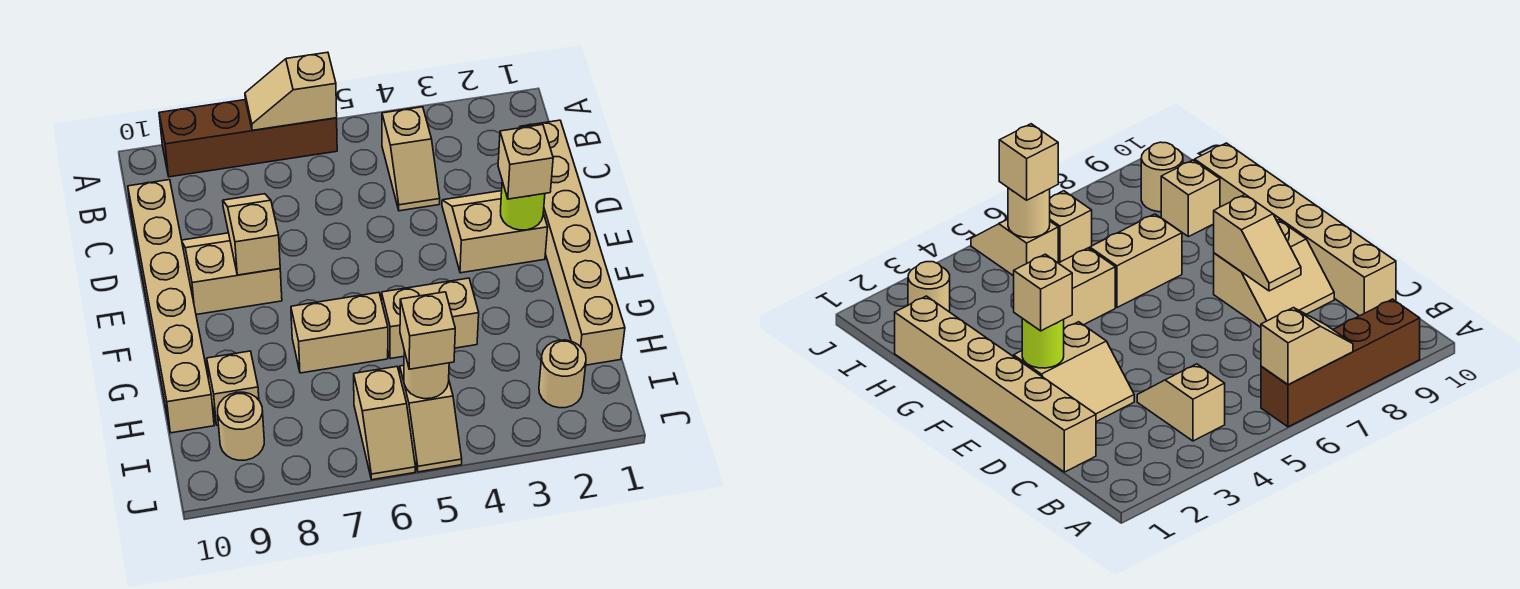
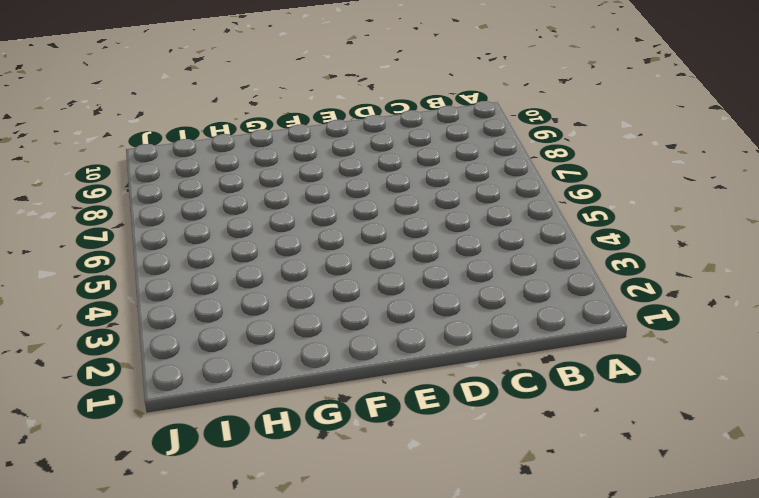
none -> brown 1x4 brick [159,100,337,177]
none -> tan 1x2 slope [382,107,440,211]
none -> tan 1x6 brick [520,120,625,365]

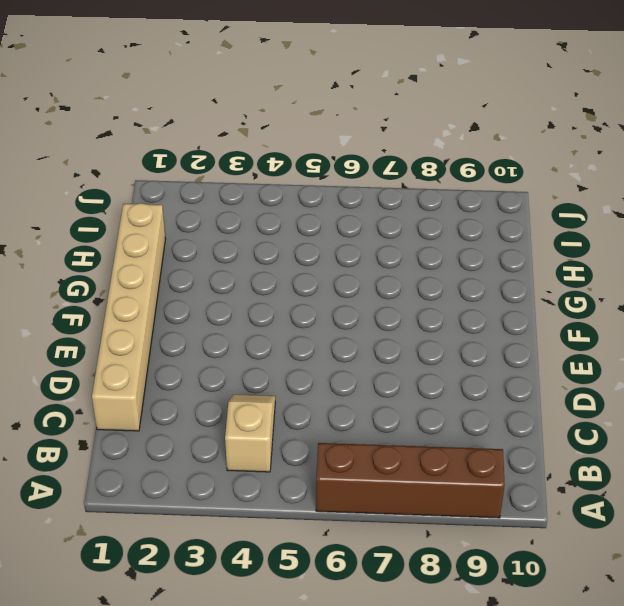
none -> tan 1x6 brick [128,180,214,433]
none -> tan 2x2 slope [442,191,548,273]
none -> tan 2x2 slope [182,233,282,315]

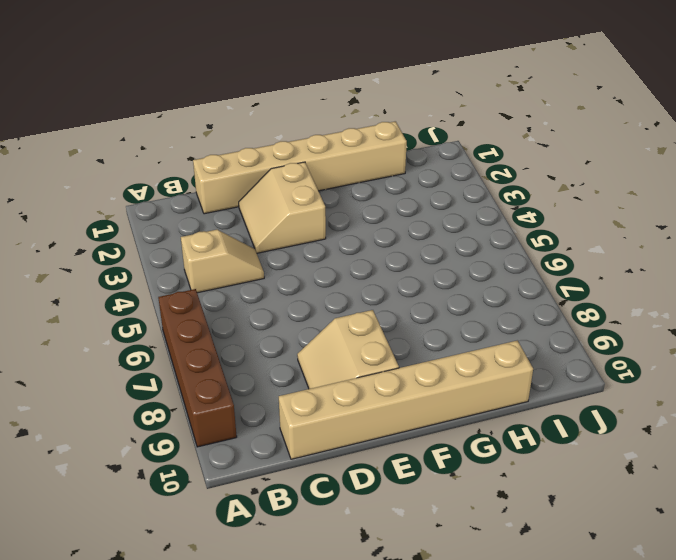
none -> tan 1x2 brick [382,278,479,359]
none -> tan 1x2 brick [291,292,388,373]
none -> tan 1x1 brick [207,351,259,425]

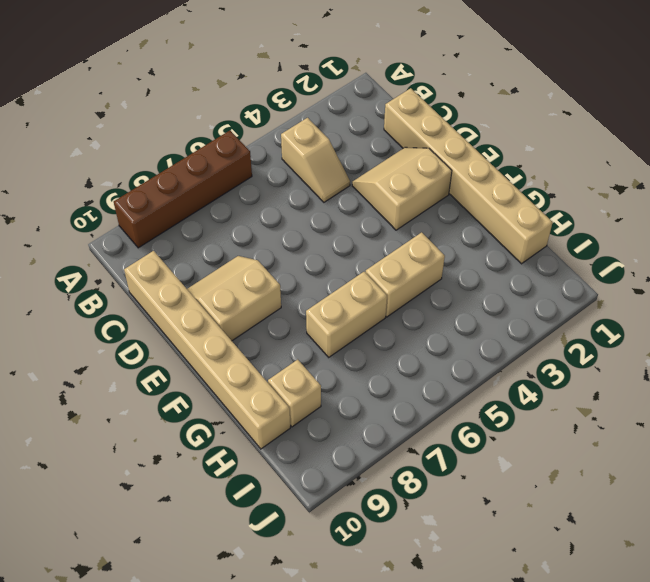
none -> tan 1x1 round brick [539,340,586,408]
none -> tan 1x2 slope [400,365,462,472]
none -> tan 1x2 slope [354,367,415,480]

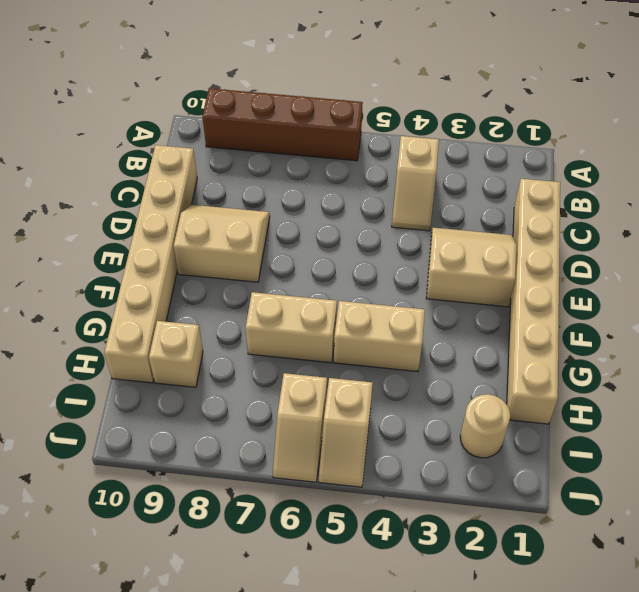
none -> tan 1x1 round brick [218,392,264,460]
none -> tan 1x2 slope [245,52,337,130]
none -> tan 1x2 slope [223,194,280,275]

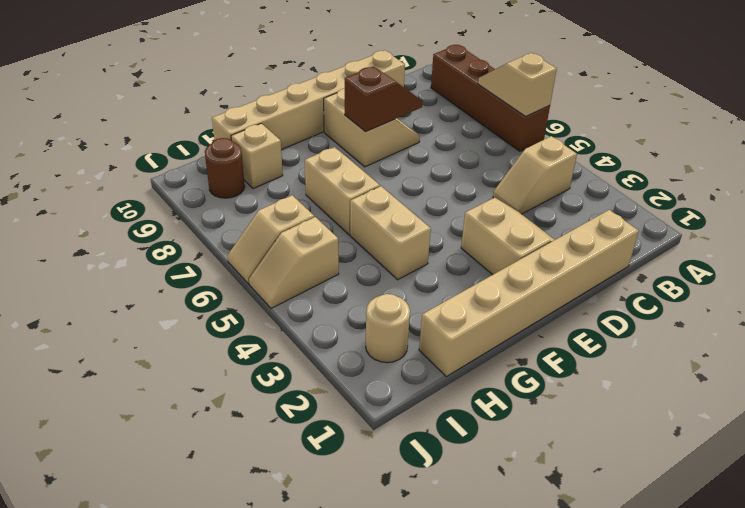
brown 1x2 slope [345,66,422,132] -> tan 1x2 slope [223,194,280,275]
brown 1x1 round brick [205,138,245,198] -> tan 1x1 round brick [218,392,264,460]
none -> lime 1x1 round brick [500,181,545,230]
none -> tan 1x1 round brick [404,351,449,399]
none -> tan 1x1 brick [498,125,553,199]

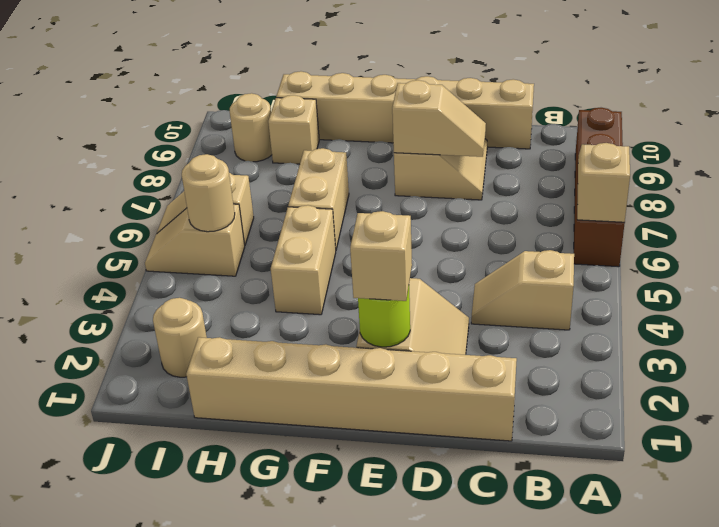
none -> tan 1x1 brick [400,292,455,369]

